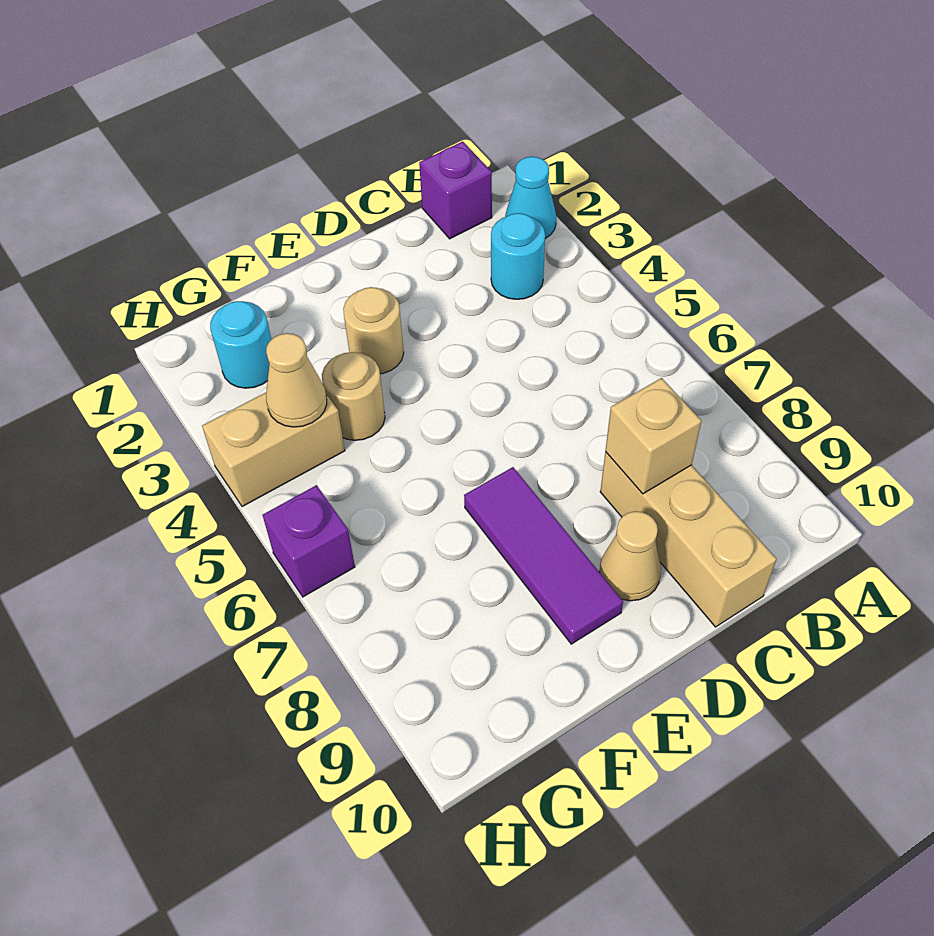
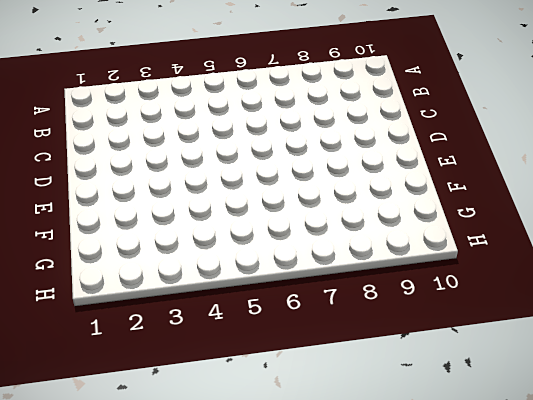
none -> cyan 1x1 cone [505,157,556,239]
none -> purple 1x1 brick [419,141,492,239]
none -> cyan 1x1 round brick [491,213,545,299]

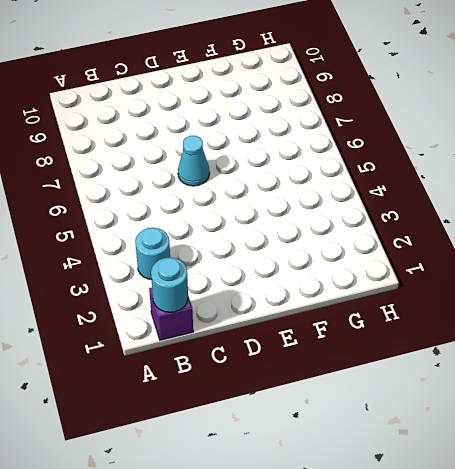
cyan 1x1 round brick [151,257,188,312] -> cyan 1x1 round brick moved to [210,301,272,388]
cyan 1x1 cone [178,136,210,186] -> cyan 1x1 cone moved to [505,157,556,239]
none -> tan 1x3 brick [600,452,777,627]
none -> tan 1x1 cone [599,511,661,601]
none -> tan 1x1 round brick [343,287,404,374]

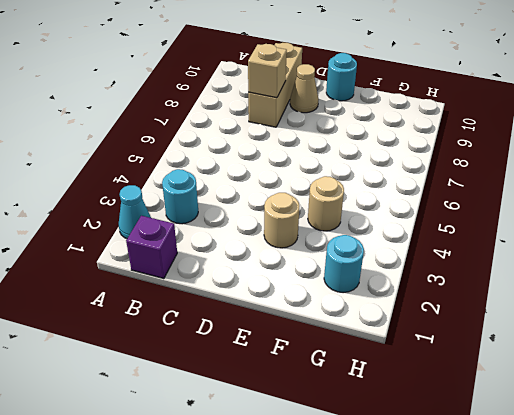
cyan 1x1 round brick [326,53,357,101] -> none
none -> purple 1x3 tile [464,467,623,644]
none -> tan 1x2 brick [202,393,345,507]
none -> purple 1x1 brick [263,485,355,597]

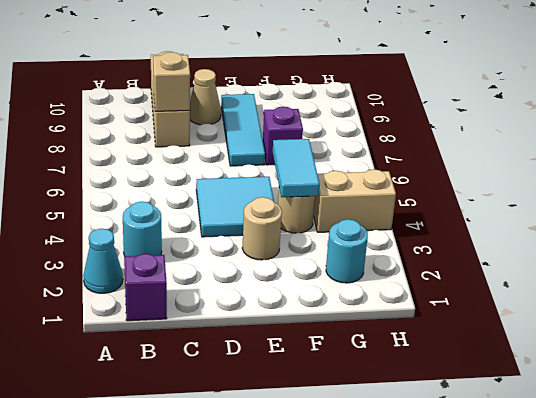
cyan 2x2 tile [196,177,274,237] -> none
cyan 1x3 tile [221,94,265,166] -> purple 1x3 tile [464,467,623,644]
cyan 1x2 tile [273,139,320,197] -> none
purple 1x1 brick [263,106,303,165] -> purple 1x1 brick moved to [263,485,355,597]
none -> tan 1x1 cone [266,333,327,427]

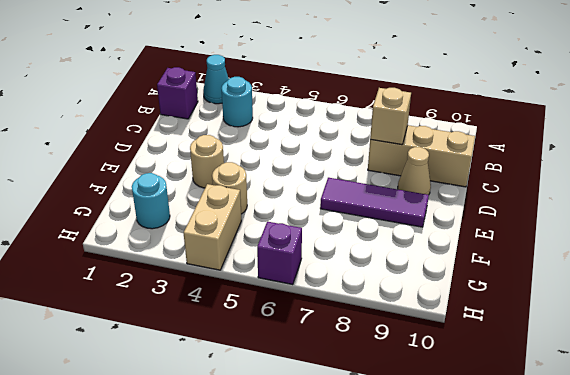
none -> tan 1x1 cone [266,333,327,427]

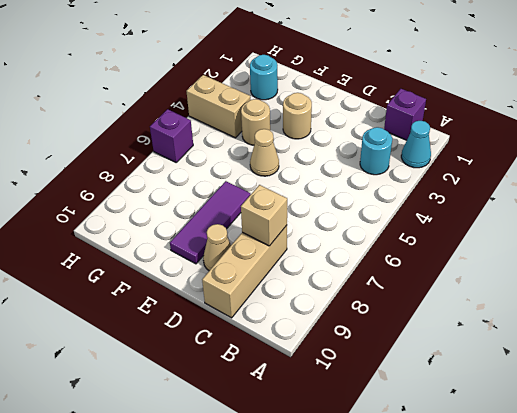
tan 1x1 cone [250,129,279,176] -> tan 1x1 cone moved to [266,333,327,427]

